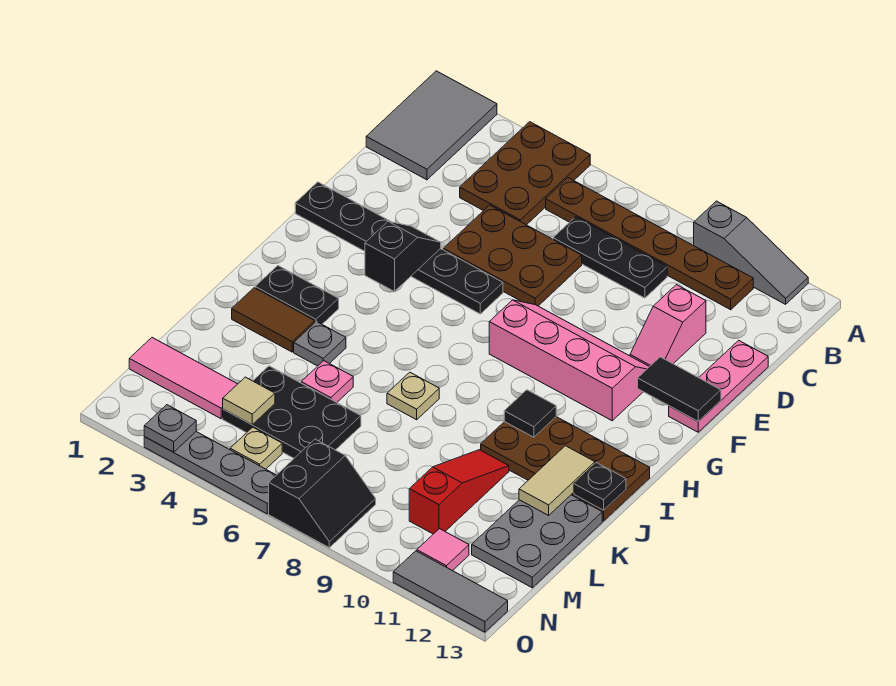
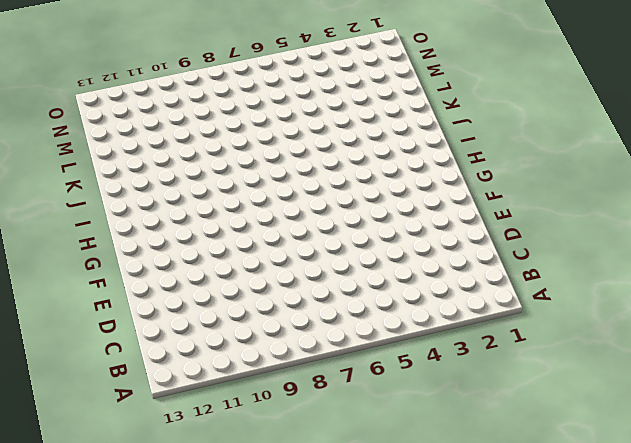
none -> grey 2x3 tile [366,71,497,180]
none -> brown 2x3 plate [460,122,590,225]
none -> grey 1x3 slope [694,201,808,304]
none -> brown 1x6 plate [546,178,753,310]

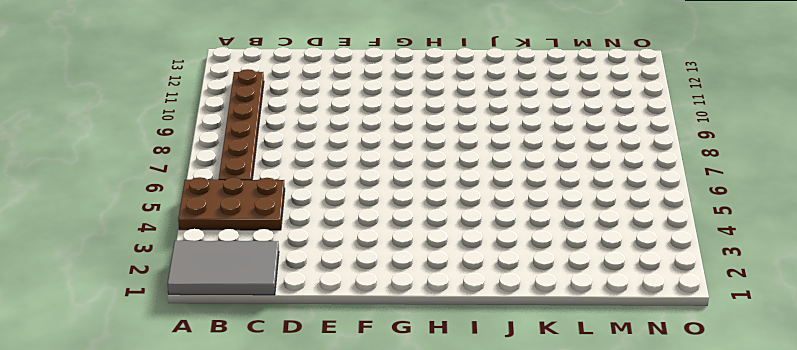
none -> grey 1x3 slope [694,201,808,304]
none -> black 1x3 plate [553,217,667,298]
none -> brown 2x3 plate [443,205,582,306]
none -> pink 1x2 slope [630,285,706,367]

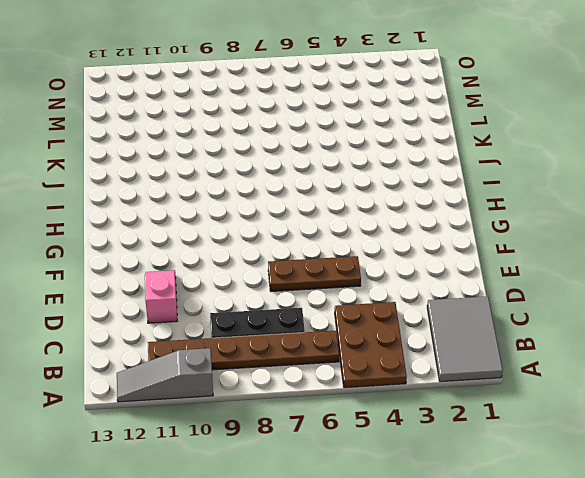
brown 1x3 plate [268,256,361,291] -> brown 2x3 plate [443,205,582,306]
none -> pink 1x3 plate [669,340,768,432]
none -> black 1x6 plate [295,182,503,314]
none -> pink 2x4 slope [489,300,649,421]
none -> black 1x2 plate [255,266,339,324]

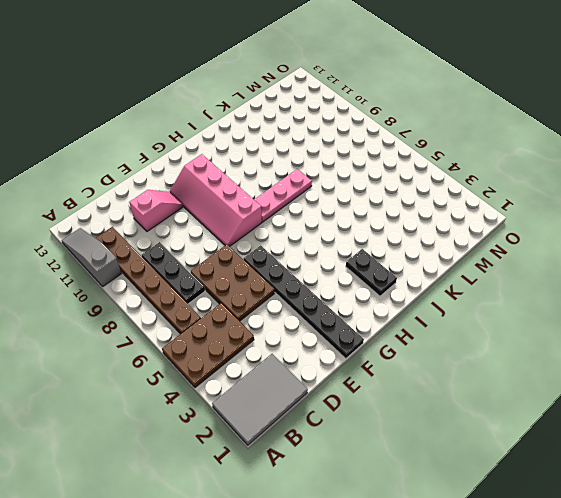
pink 1x3 plate [254,169,312,222] -> pink 1x3 plate moved to [669,340,768,432]
none -> brown 2x4 plate [481,417,650,521]
none -> brown 1x2 tile [232,288,315,352]
none -> grey 1x1 plate [294,322,346,366]
none -> tan 1x1 plate [387,372,439,420]

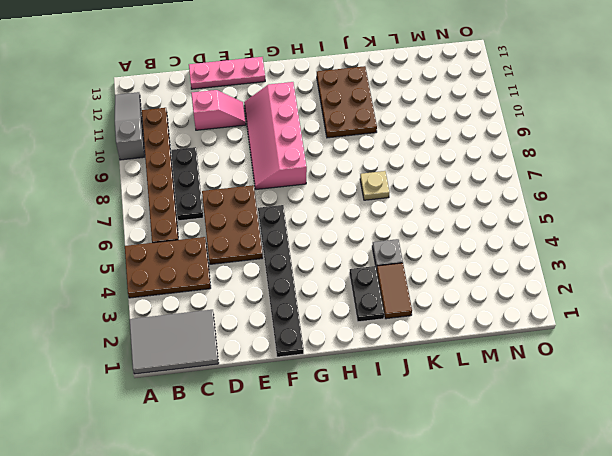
brown 2x3 plate [317,66,377,138] -> brown 2x4 plate [481,417,650,521]
none -> pink 1x1 plate [301,361,353,402]
none -> red 1x3 slope [409,450,509,534]
none -> grey 2x3 plate [472,495,602,588]
none -> black 2x3 plate [223,366,361,458]

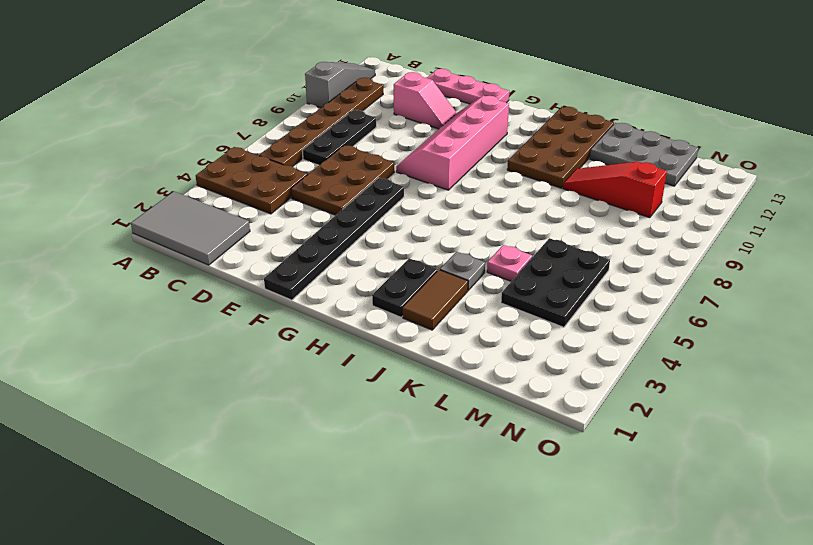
none -> tan 1x1 plate [387,372,439,420]
none -> pink 1x3 tile [129,338,237,419]
none -> tan 1x1 plate [230,427,282,469]
none -> black 2x2 slope [269,439,376,548]

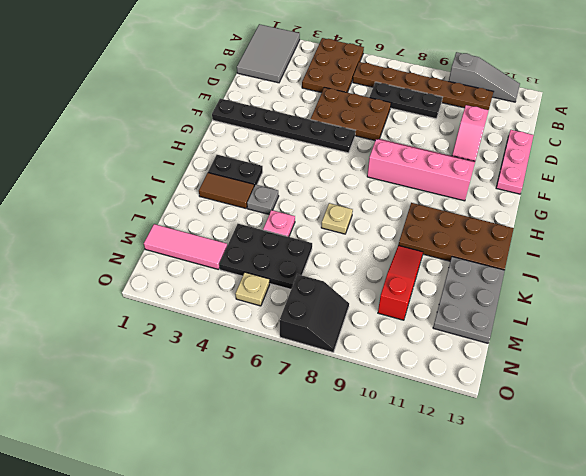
none -> pink 1x1 tile [417,529,469,571]
none -> grey 1x4 plate [144,432,276,514]
none -> grey 1x3 tile [393,551,508,632]
none -> black 1x2 slope [365,221,441,292]

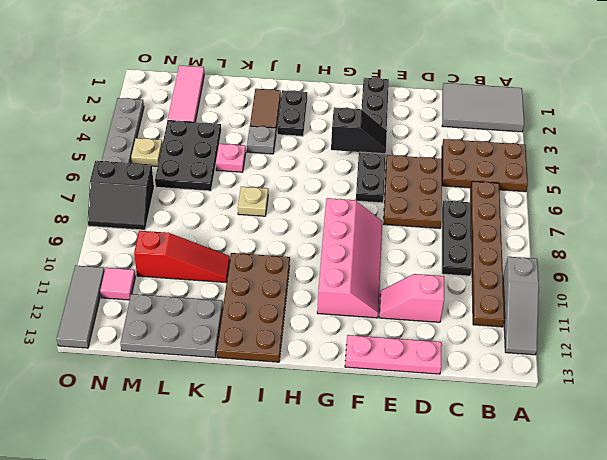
none -> black 1x2 tile [638,357,721,421]
none -> black 1x1 tile [504,390,556,437]
none -> tan 1x2 tile [519,446,595,515]
none -> black 1x1 plate [574,463,626,510]

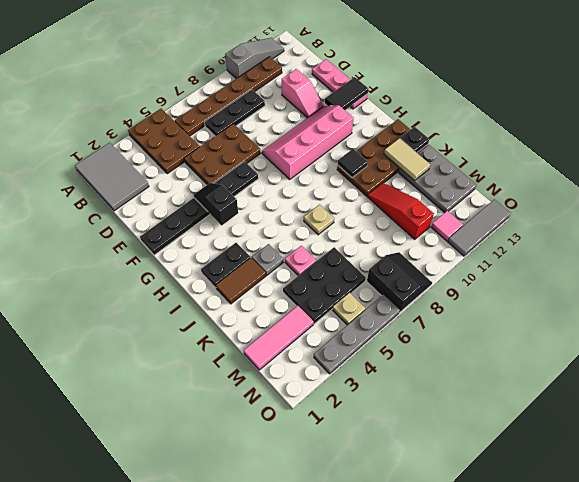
none -> tan 1x1 tile [223,377,275,425]
none -> grey 1x1 plate [144,405,196,452]

